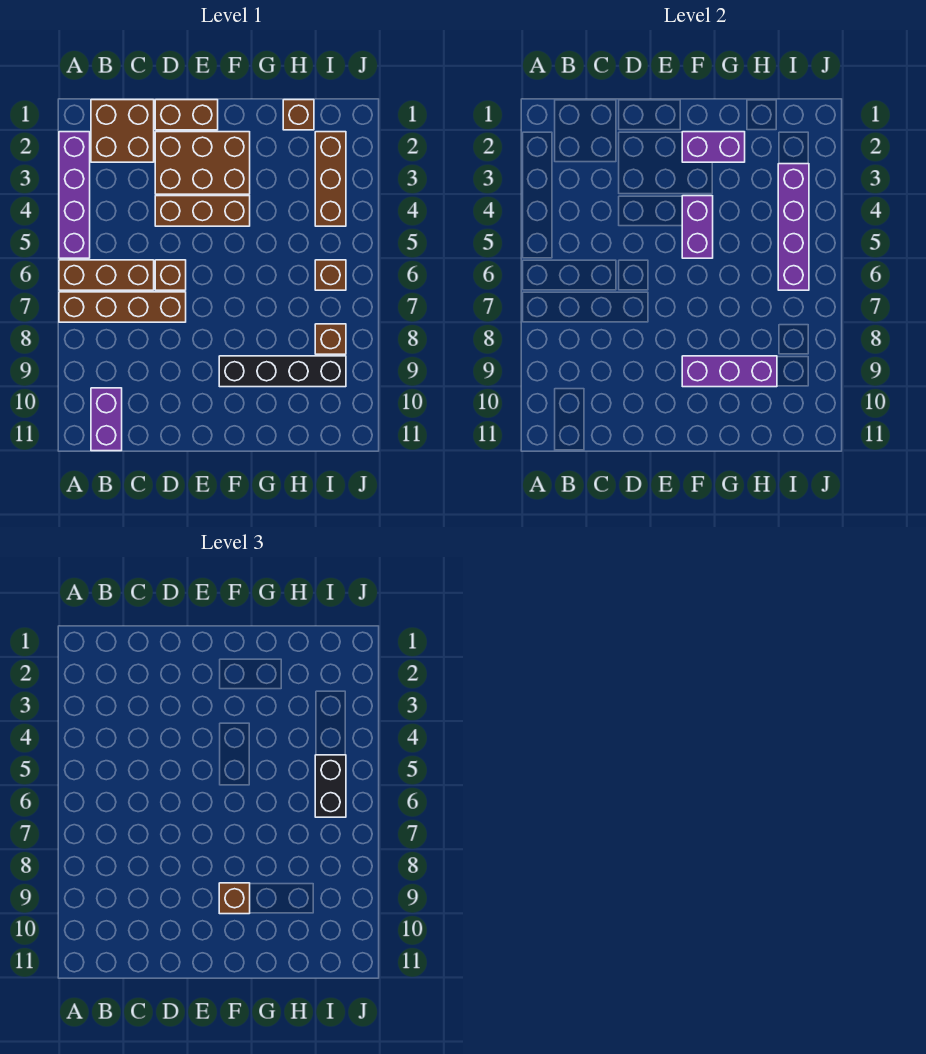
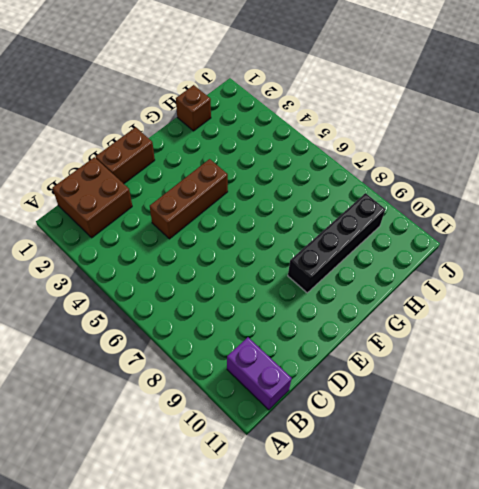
none -> purple 1x4 brick [59,132,90,258]
none -> brown 1x3 brick [59,260,154,290]
none -> brown 1x4 brick [59,292,186,322]

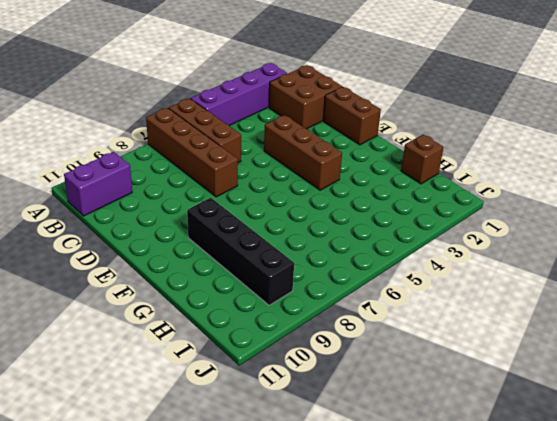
none -> brown 2x3 brick [155,132,250,194]
none -> brown 1x1 brick [155,260,186,290]
none -> brown 1x3 brick [315,132,346,226]

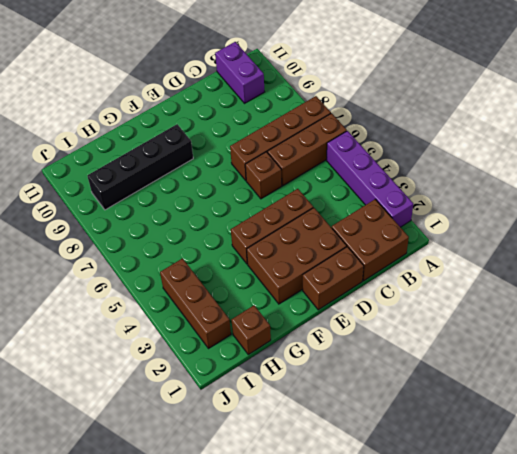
none -> brown 1x1 brick [315,260,346,290]
none -> brown 1x1 brick [315,324,346,354]
none -> purple 1x2 brick [682,132,745,162]

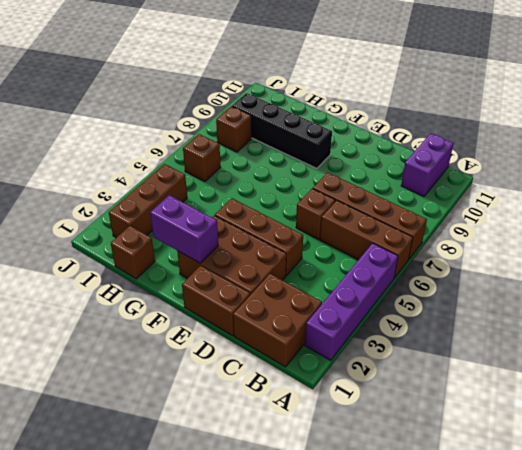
none -> purple 1x2 brick [682,196,713,258]
none -> purple 1x3 brick [682,356,777,387]
none -> purple 1x4 brick [778,164,809,290]

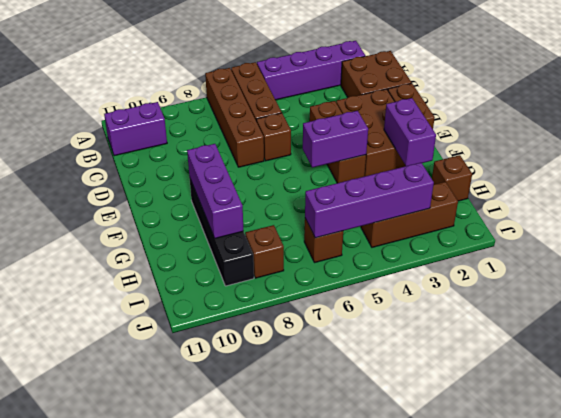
none -> brown 1x1 brick [219,883,250,914]
none -> black 1x2 brick [315,755,346,817]

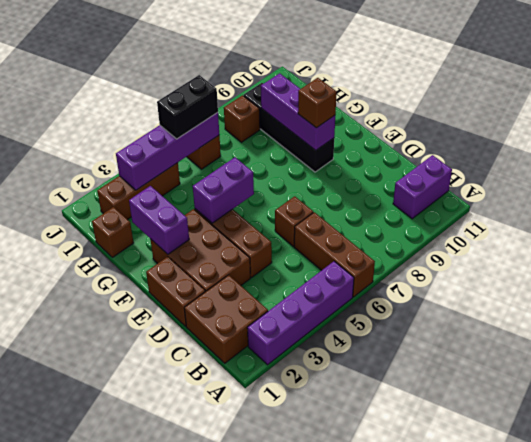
none -> brown 1x4 brick [59,292,186,322]

